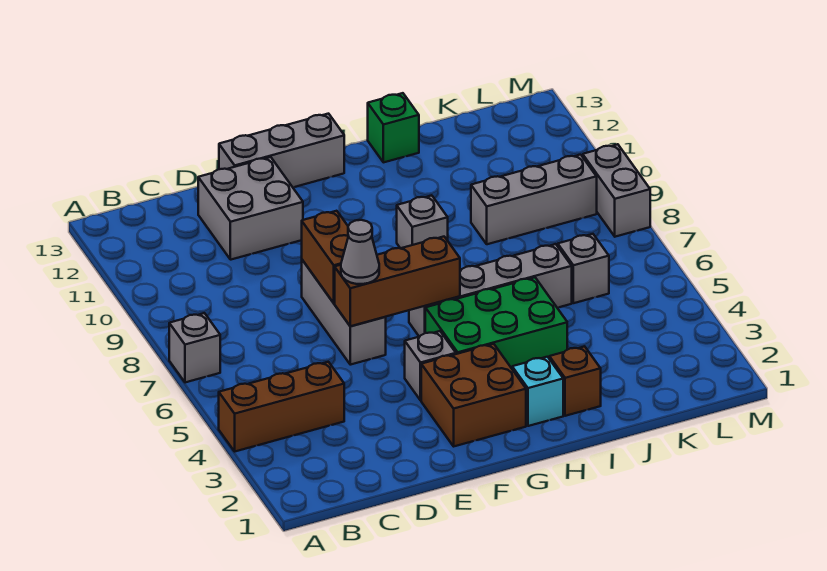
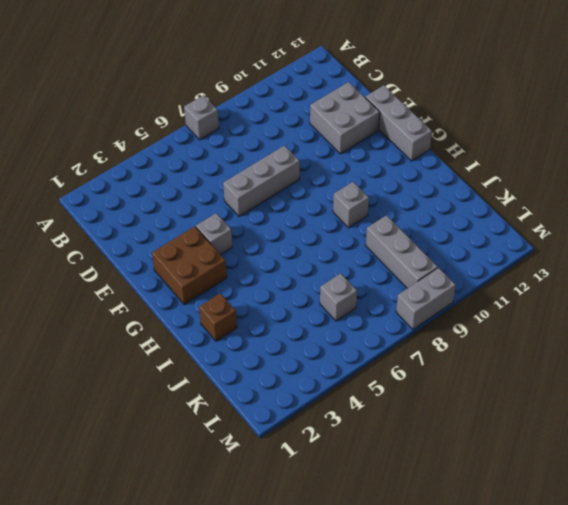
none -> brown 1x3 brick [219,362,344,451]
none -> green 2x3 brick [425,277,567,368]
none -> grey 1x4 brick [409,244,572,337]

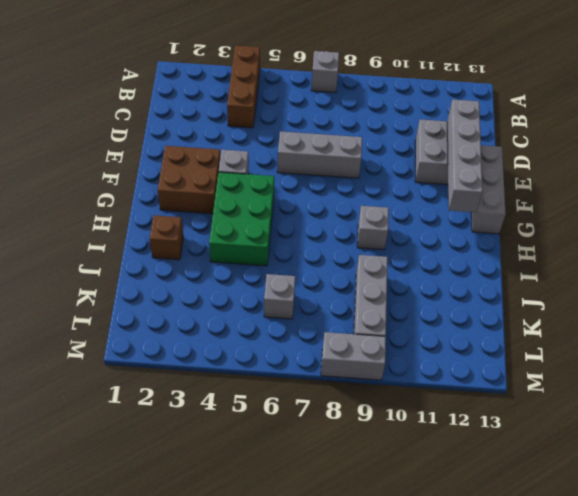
grey 1x4 brick [447,100,483,212] -> grey 1x4 brick moved to [409,244,572,337]
none -> cyan 1x1 brick [512,357,563,426]
none -> green 1x1 brick [368,93,419,162]
none -> brown 1x3 brick [335,237,460,326]

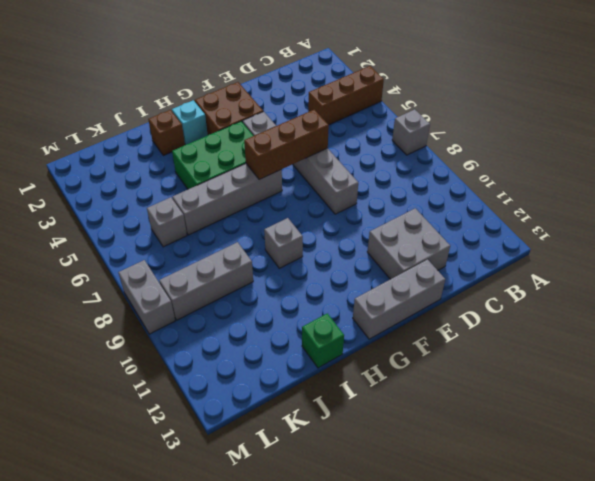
none -> brown 1x2 brick [302,211,348,303]
none -> grey 1x1 cone [341,220,379,284]

